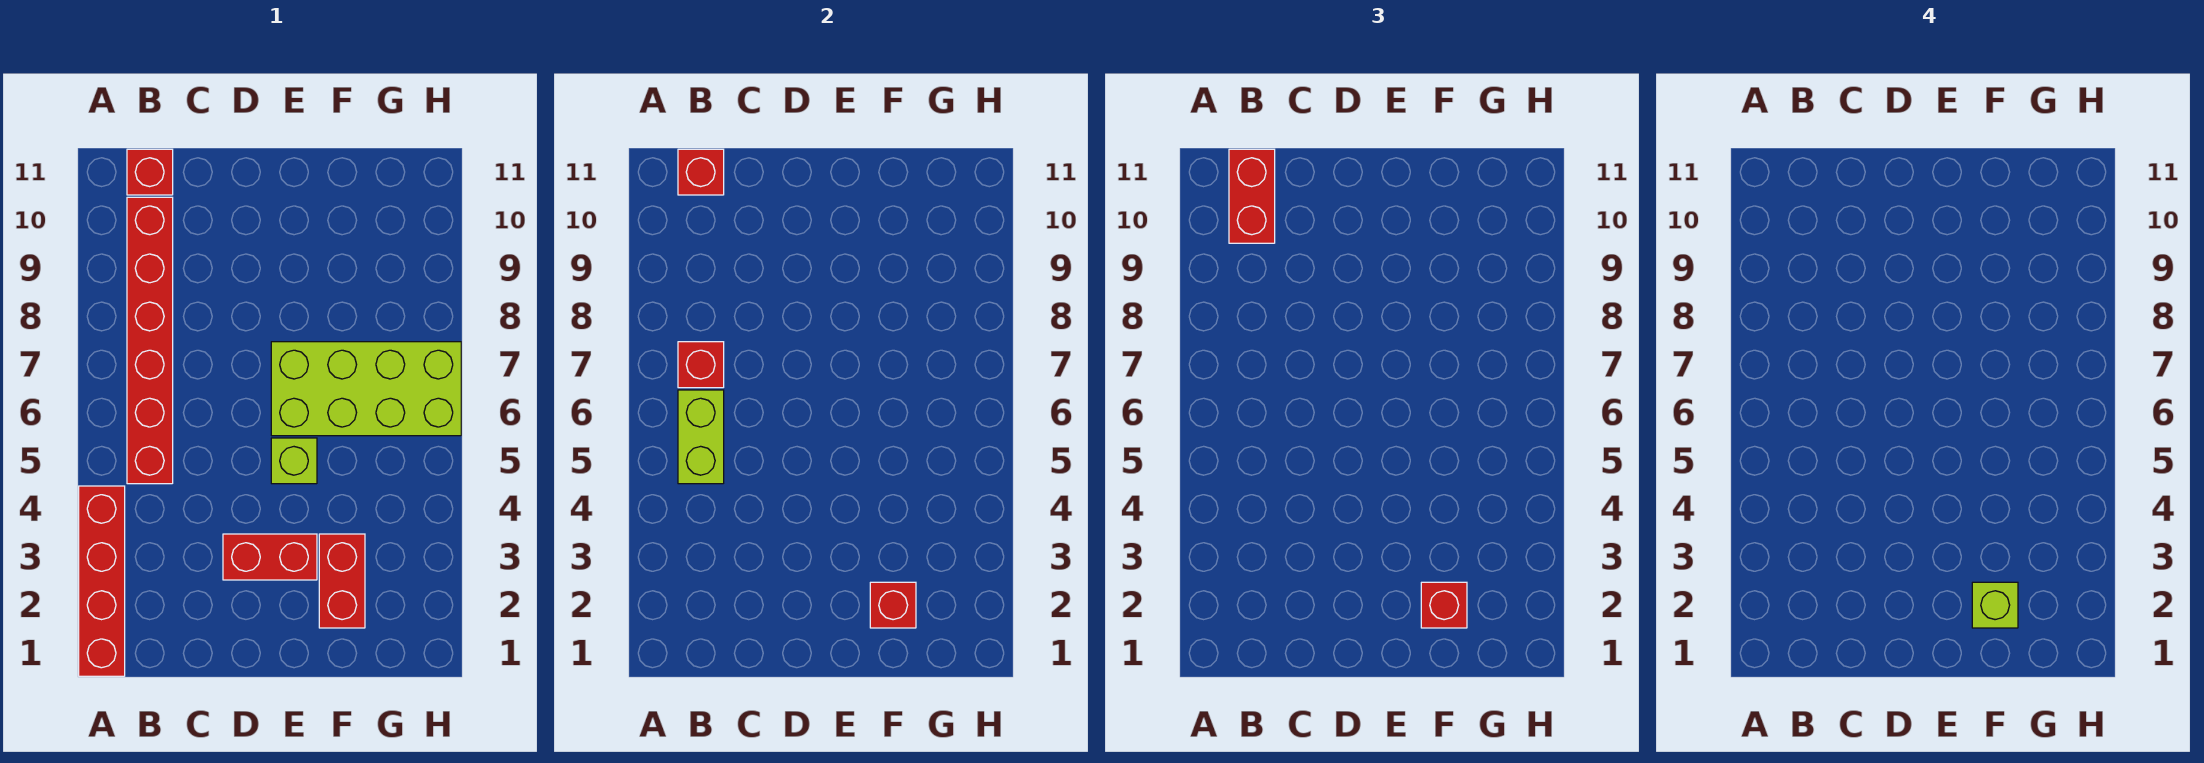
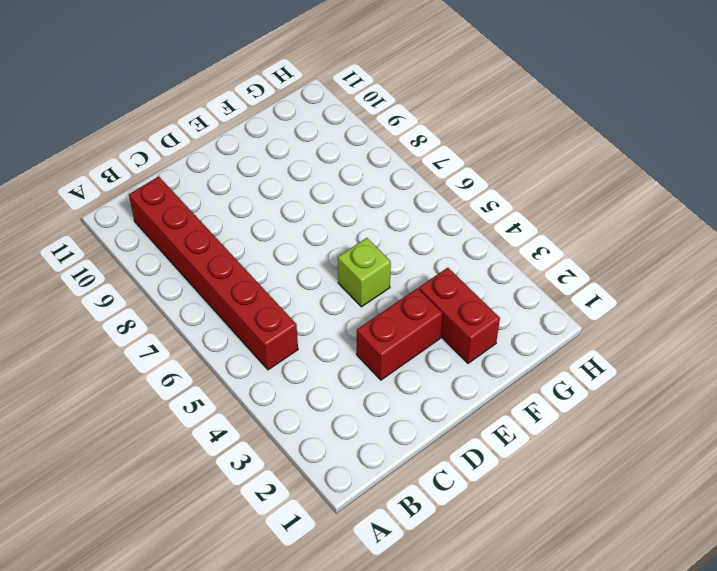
none -> red 1x4 brick [79,486,125,676]
none -> red 1x1 brick [127,149,173,195]
none -> lime 2x4 brick [271,342,461,436]

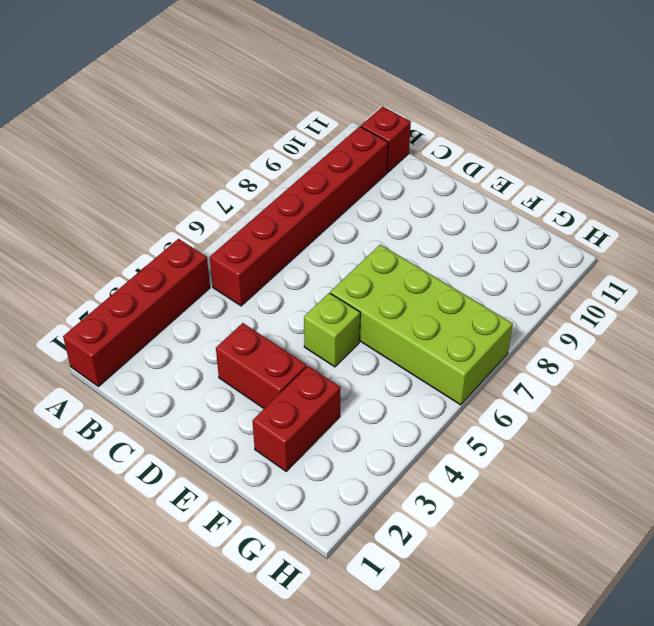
none -> lime 1x2 brick [678,390,724,484]
none -> red 1x1 brick [678,342,724,388]
none -> red 1x1 brick [678,149,724,195]

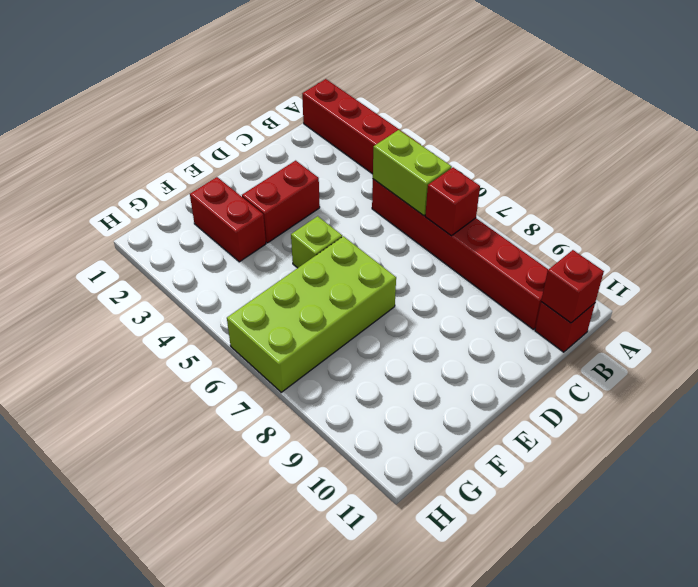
none -> red 1x1 brick [870,582,916,628]
none -> red 1x2 brick [1229,149,1275,243]
none -> red 1x1 brick [1421,582,1467,628]

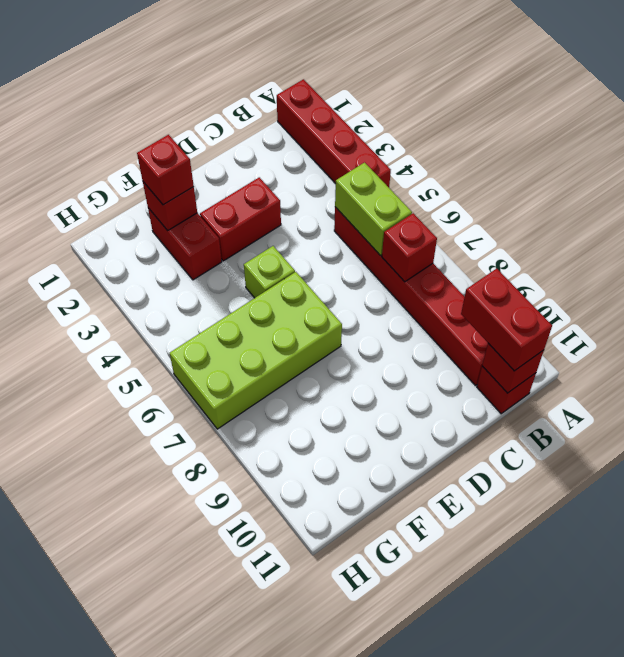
none -> lime 1x1 brick [1972,582,2018,628]

